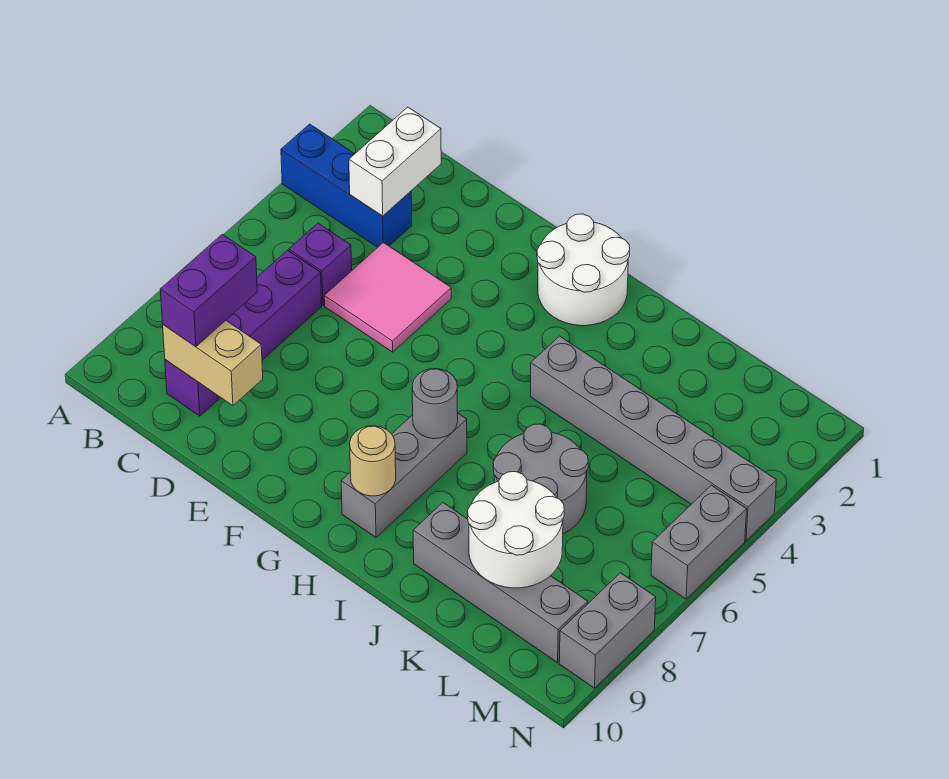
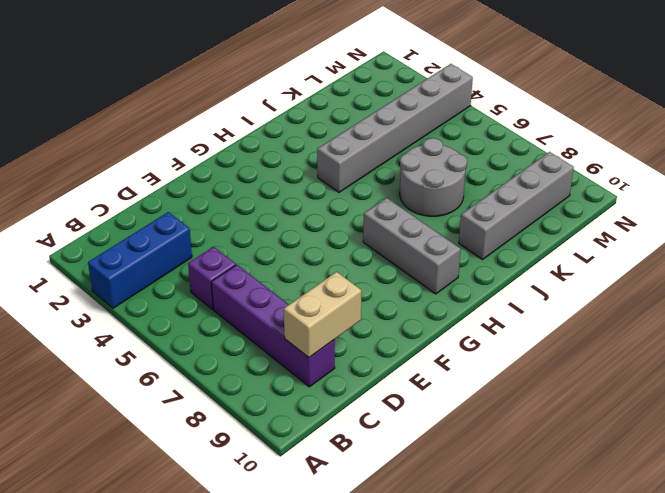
none -> pink 2x2 tile [324,242,451,352]
none -> white 2x2 round brick [537,214,630,326]
none -> grey 1x2 brick [651,485,747,599]

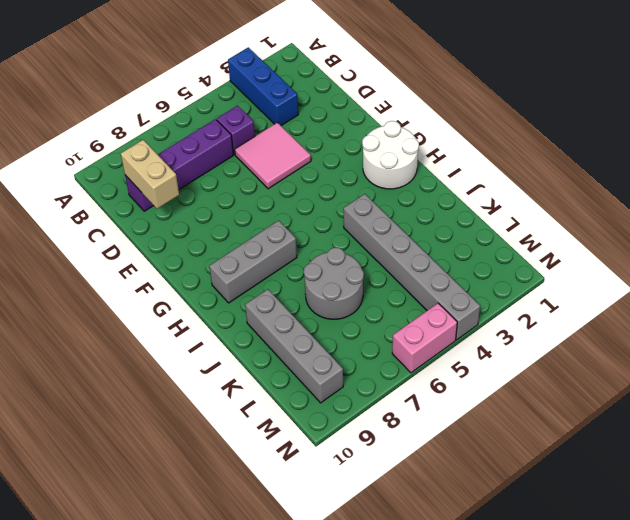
pink 1x2 brick [392,303,457,373] -> grey 1x2 brick [651,485,747,599]
none -> grey 1x2 brick [559,573,656,688]
none -> white 1x2 brick [349,107,441,216]
none -> grey 1x1 round brick [412,369,458,439]

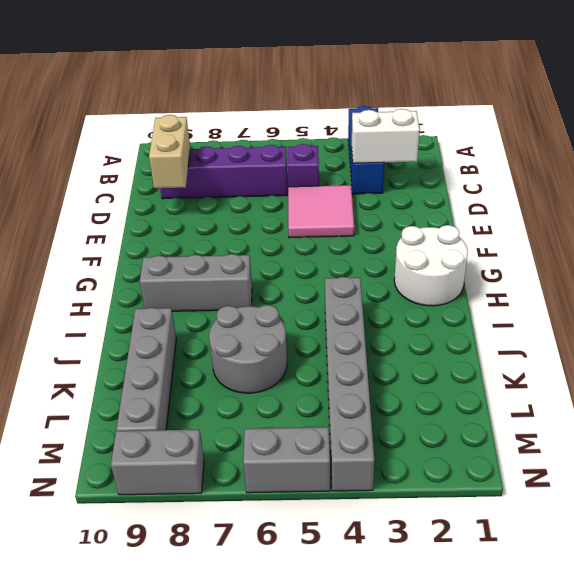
none -> grey 1x1 round brick [412,369,458,439]
none -> tan 1x1 round brick [350,426,396,496]
none -> white 2x2 round brick [468,472,564,588]

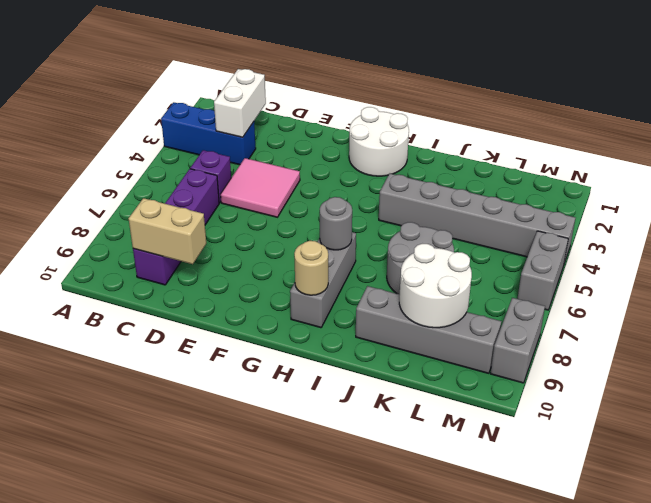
none -> purple 1x2 brick [160,234,257,347]

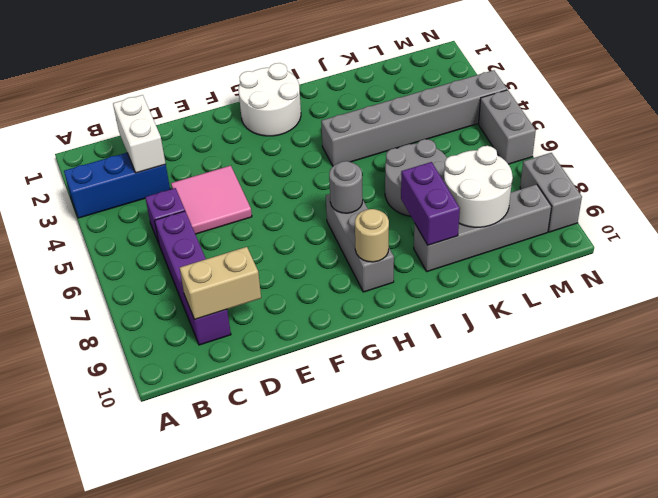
purple 1x2 brick [401,162,460,245] -> purple 1x2 brick moved to [160,234,257,347]

